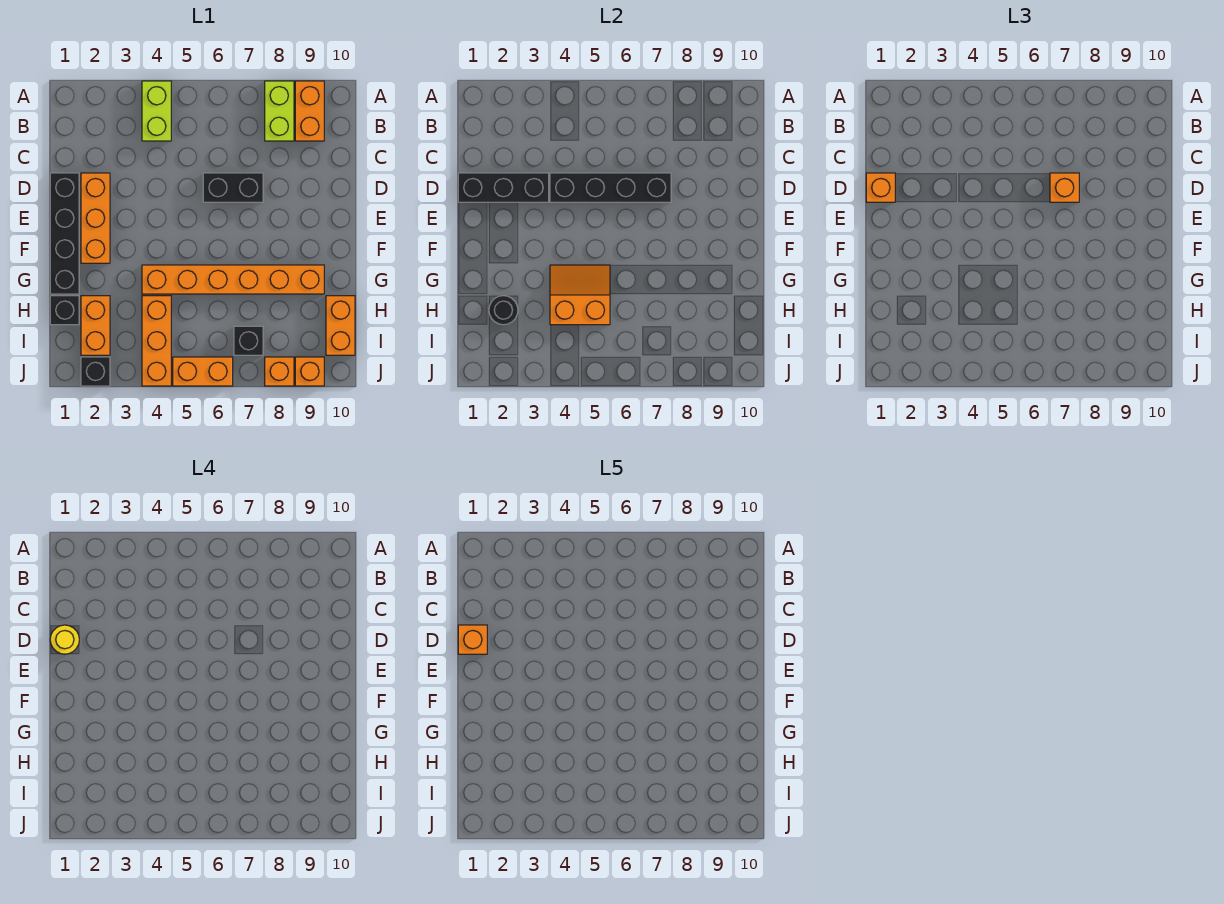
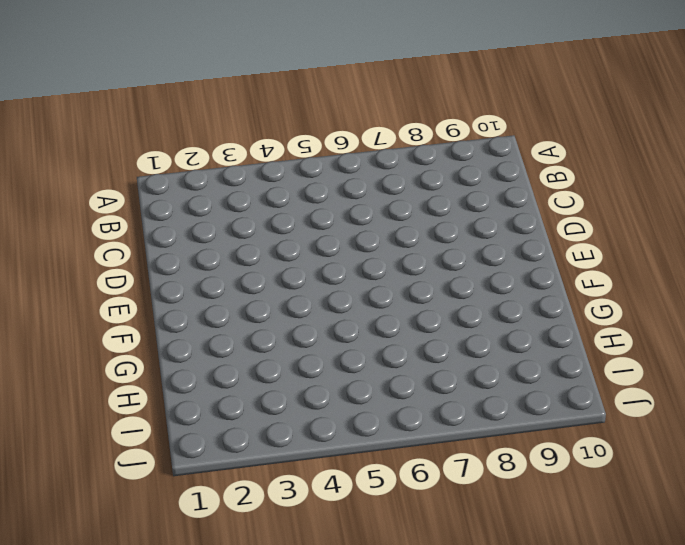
none -> lime 1x2 brick [142,81,171,141]
none -> lime 1x2 brick [265,81,294,141]
none -> orange 1x2 brick [295,81,324,141]

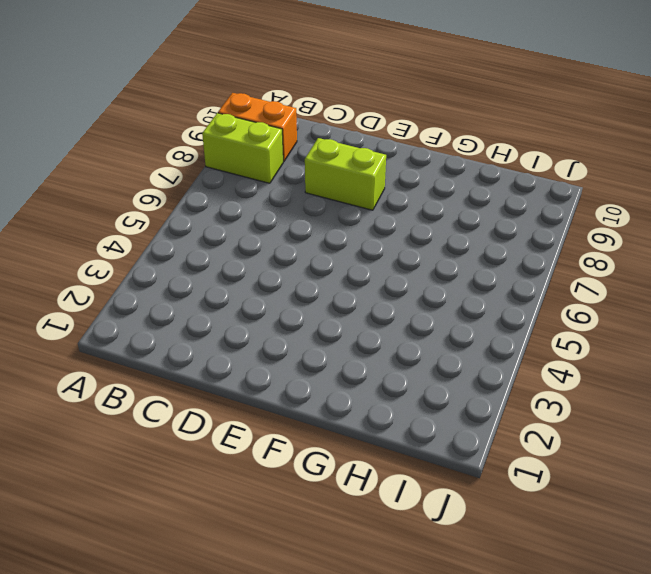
lime 1x2 brick [305,138,386,210] -> lime 1x2 brick moved to [142,81,171,141]
none -> black 1x4 brick [50,173,79,294]
none -> orange 1x3 brick [81,173,110,263]
none -> black 1x2 brick [203,173,263,202]

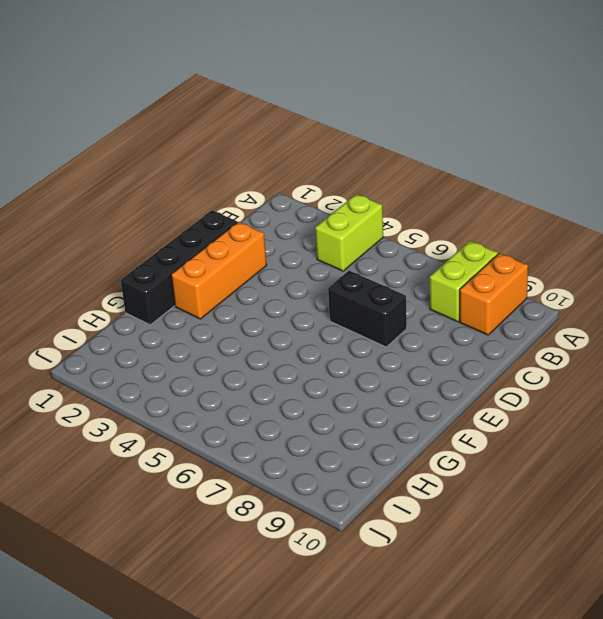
none -> orange 1x6 brick [142,265,324,294]
none -> black 1x1 brick [50,296,79,325]
none -> orange 1x2 brick [81,296,110,355]

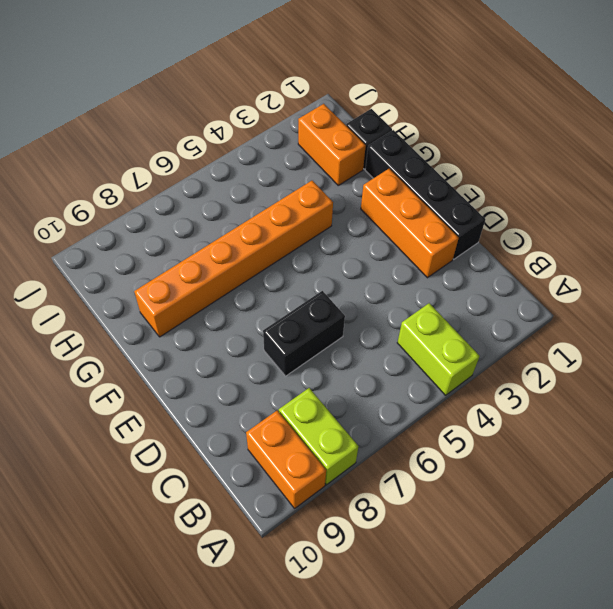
none -> orange 1x3 brick [142,296,171,386]
none -> orange 1x2 brick [326,296,355,355]
none -> black 1x1 brick [234,326,263,355]

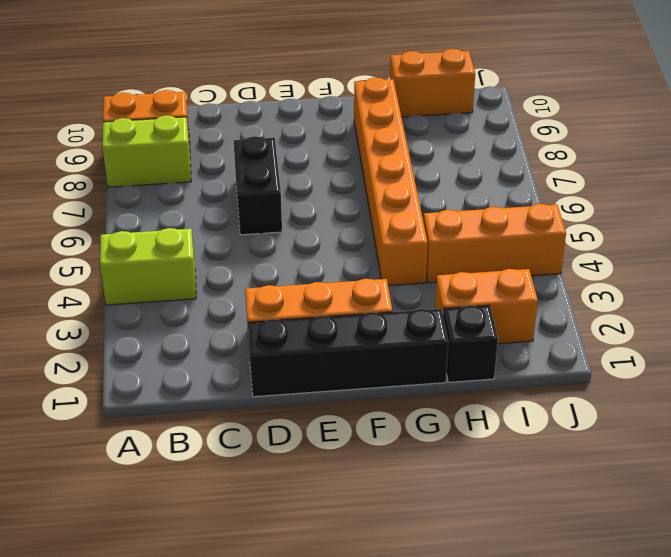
none -> black 1x1 brick [234,326,263,355]
none -> black 1x1 brick [81,357,110,386]
none -> orange 1x2 brick [173,357,233,386]

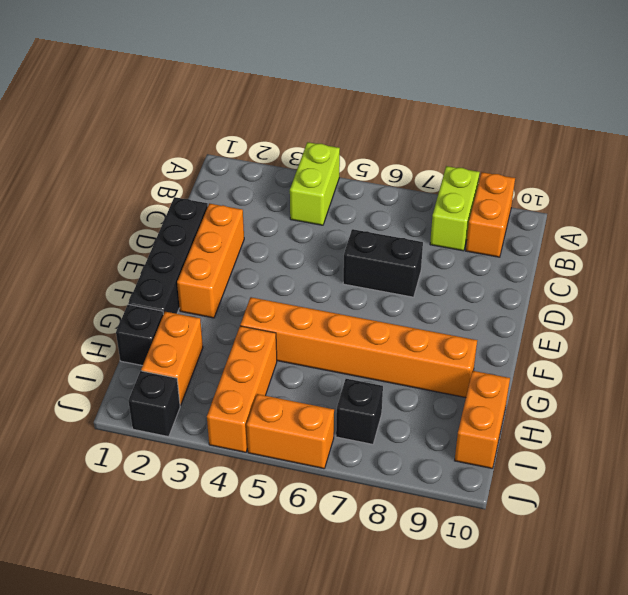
none -> orange 1x1 brick [265,357,294,386]
none -> orange 1x1 brick [295,357,324,386]
none -> black 1x3 brick [458,173,549,202]

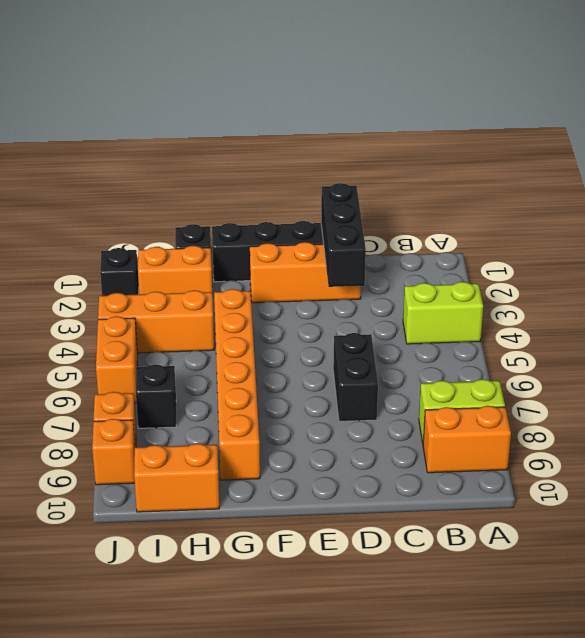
none -> black 1x4 brick [550,173,671,202]
none -> orange 2x2 slope [550,265,610,325]
none -> black 1x1 round brick [489,296,518,325]

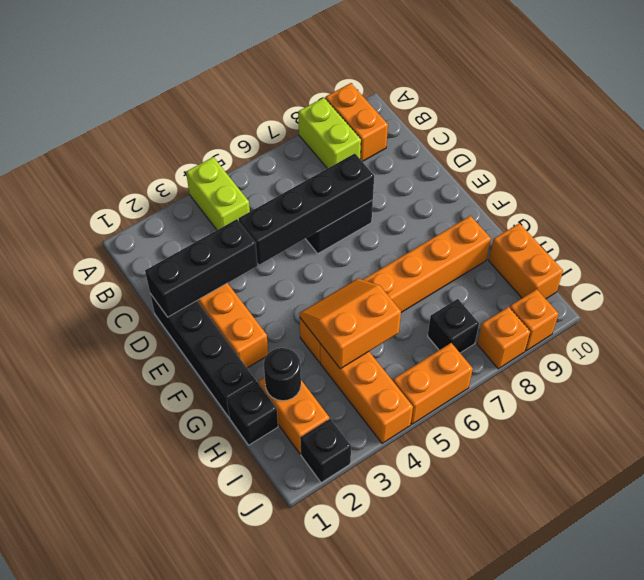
none -> orange 1x1 brick [866,173,895,202]
none -> orange 1x1 brick [1050,173,1079,202]
none -> yellow 1x1 round brick [50,625,79,654]

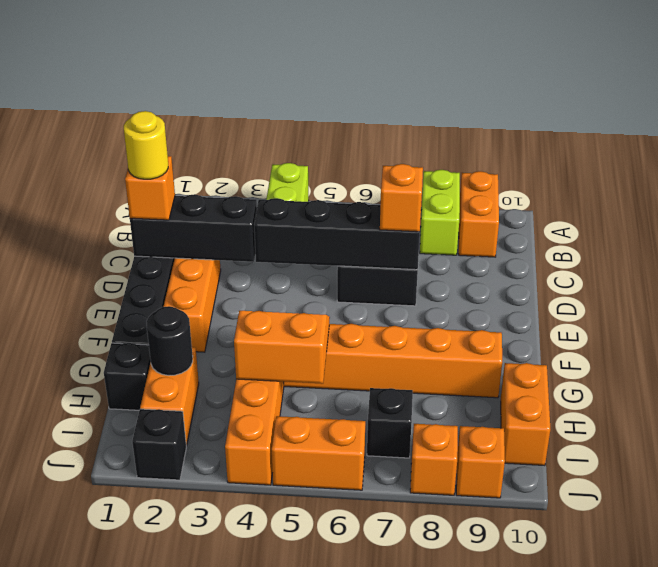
none -> orange 1x1 brick [458,625,487,654]

